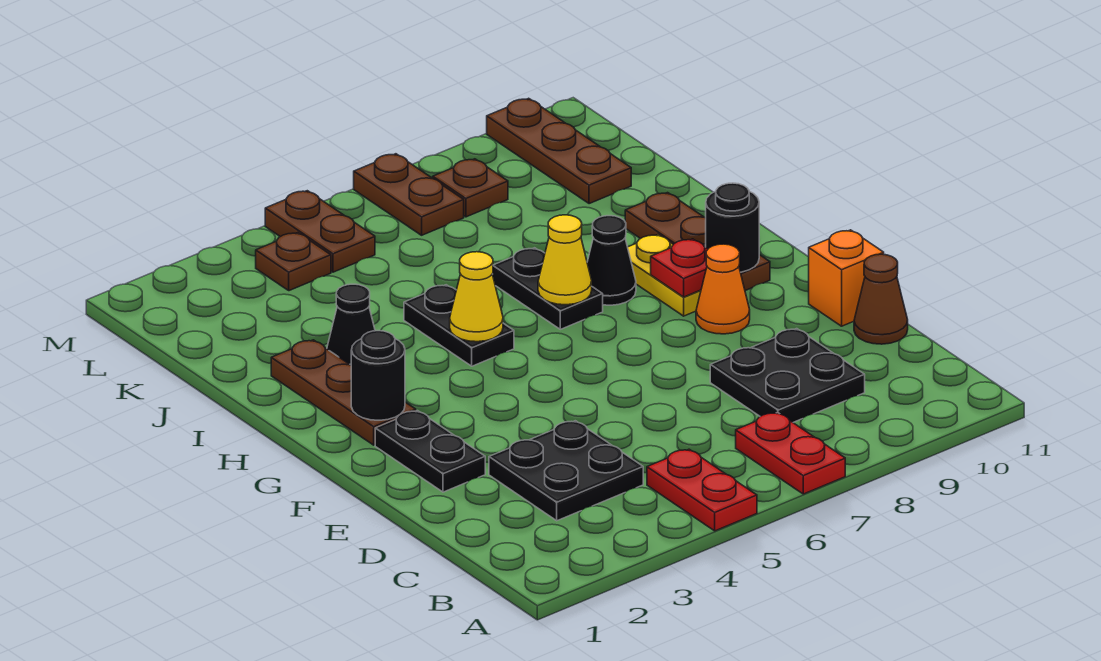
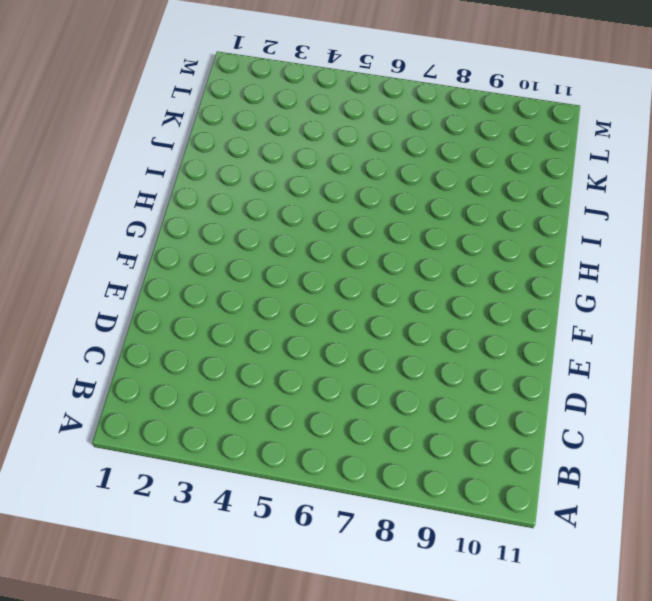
none -> red 1x2 plate [647,449,757,531]
none -> red 1x2 plate [736,412,845,494]
none -> black 2x2 plate [489,421,643,521]

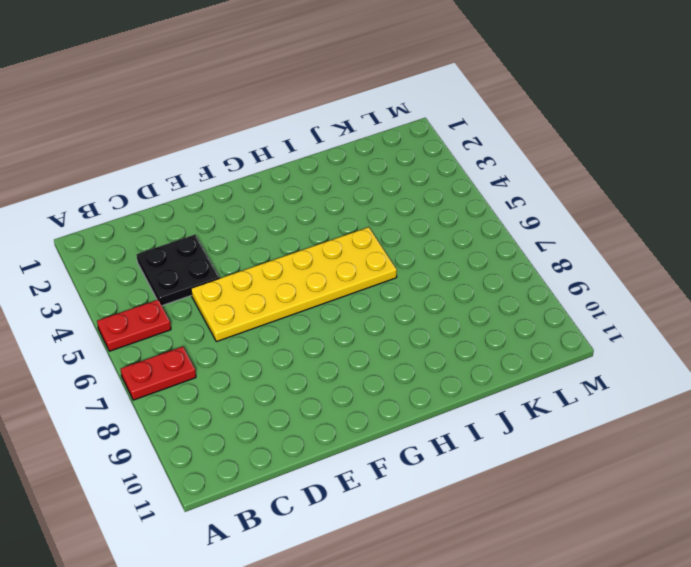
yellow 2x6 plate [191,227,397,342] -> black 1x2 plate [404,285,514,366]
none -> black 2x2 plate [710,329,865,422]
none -> brown 1x1 cone [854,254,908,344]
none -> black 1x2 plate [375,411,485,492]

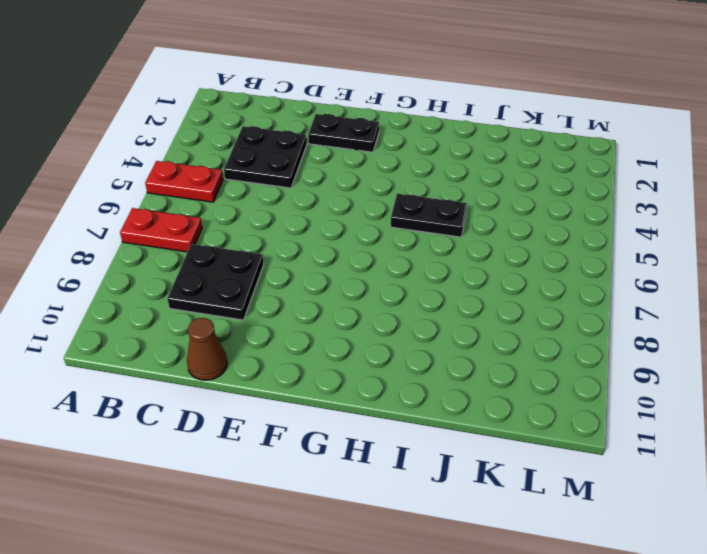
none -> orange 1x1 brick [809,230,884,326]
none -> orange 1x1 cone [696,244,750,334]
none -> brown 1x3 plate [271,340,416,445]

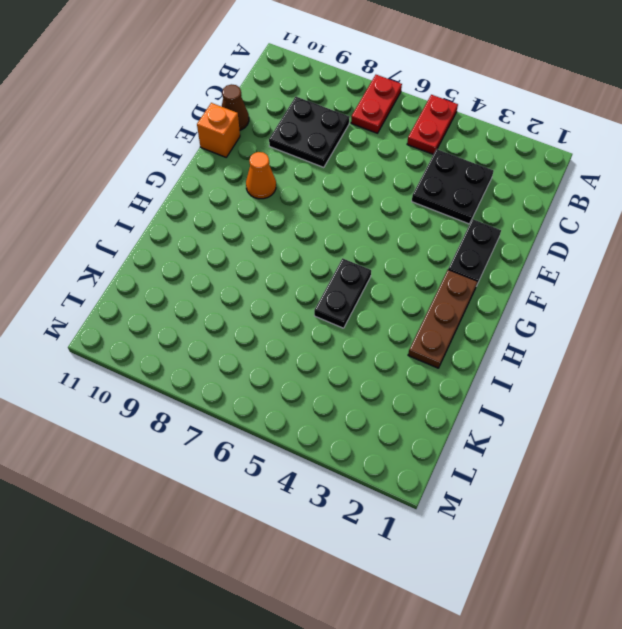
none -> yellow 1x2 plate [628,235,701,316]
none -> brown 1x3 plate [625,193,770,291]
none -> black 1x2 plate [493,248,603,329]

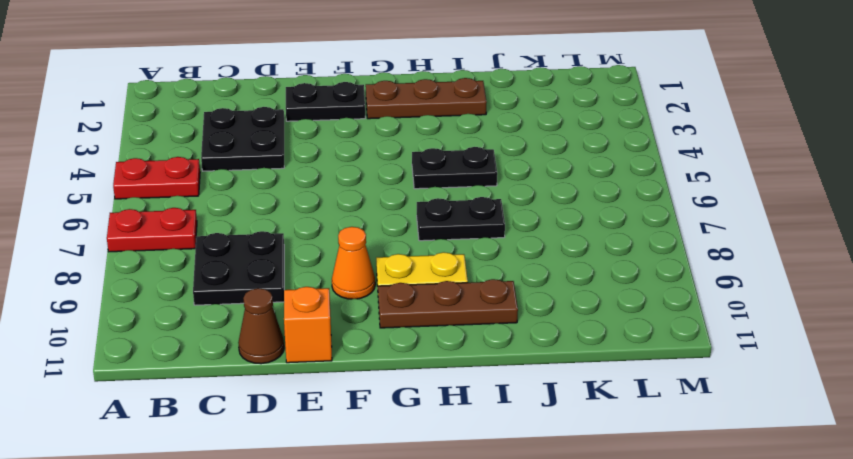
none -> black 1x1 cone [587,216,636,305]
none -> black 1x1 cone [327,284,375,365]
none -> brown 1x3 plate [487,98,631,204]

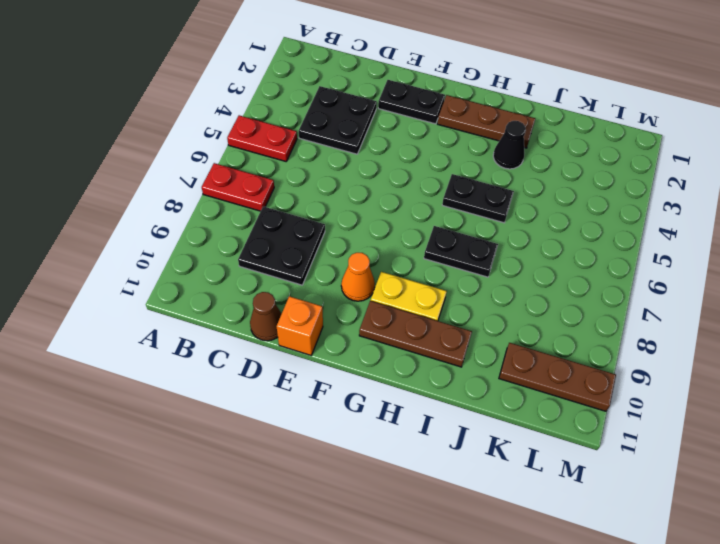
none -> black 1x1 cone [587,216,636,305]
none -> brown 1x1 plate [256,233,331,291]
none -> brown 1x2 plate [265,191,375,272]

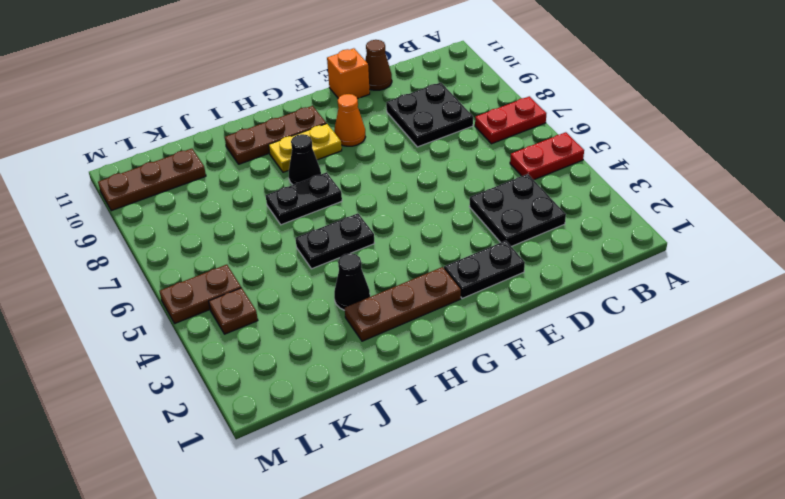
none -> brown 1x2 plate [354,154,464,235]
none -> brown 1x1 plate [433,159,508,217]
none -> black 1x1 round brick [351,331,405,420]

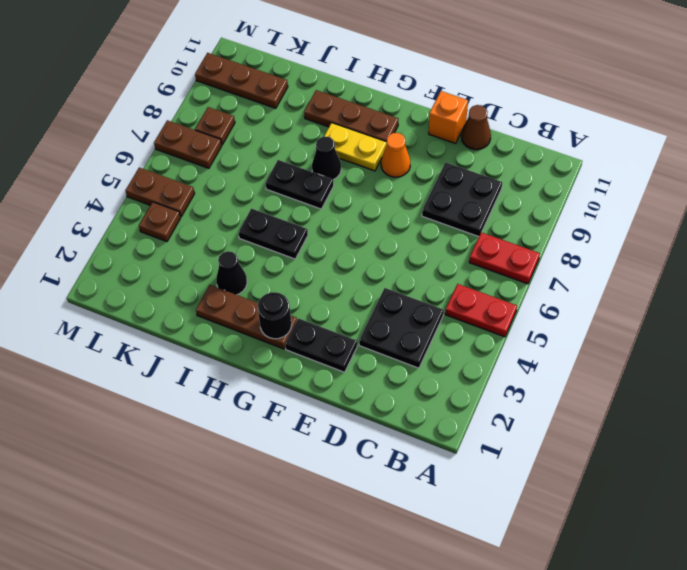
none -> red 1x1 plate [651,239,708,297]
none -> black 1x1 round brick [706,183,759,272]
none -> yellow 1x1 cone [450,252,503,342]

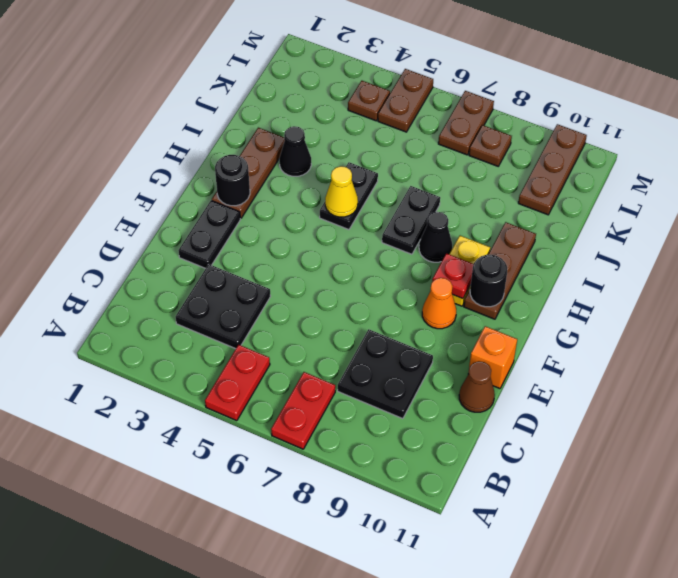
none -> yellow 1x1 cone [538,215,592,305]

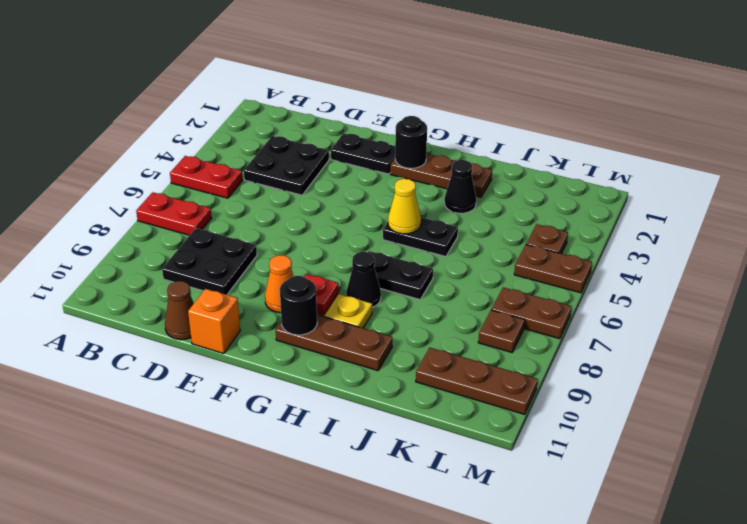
none -> yellow 1x1 cone [538,215,592,305]

